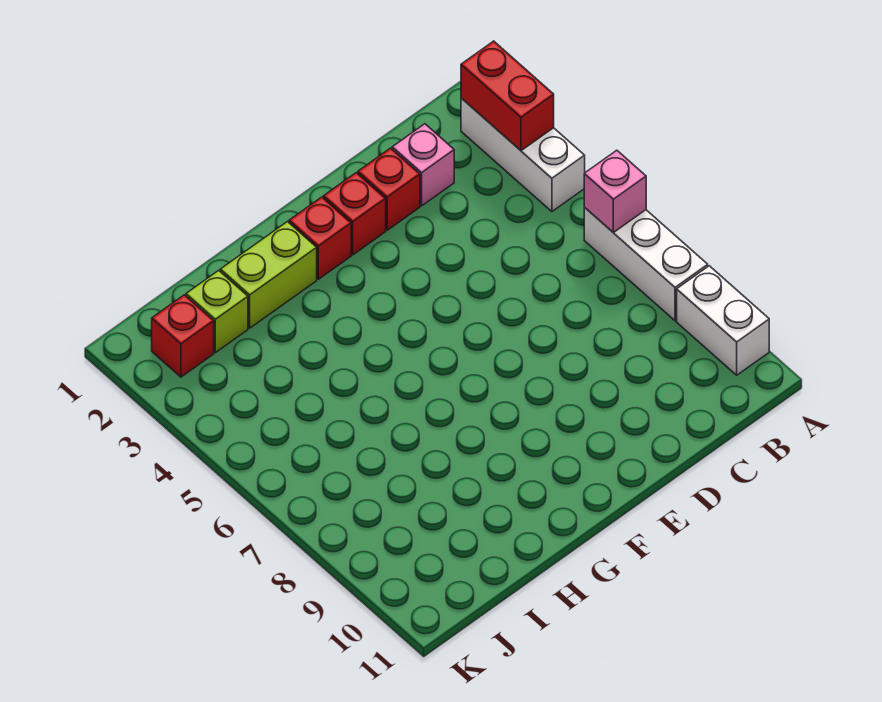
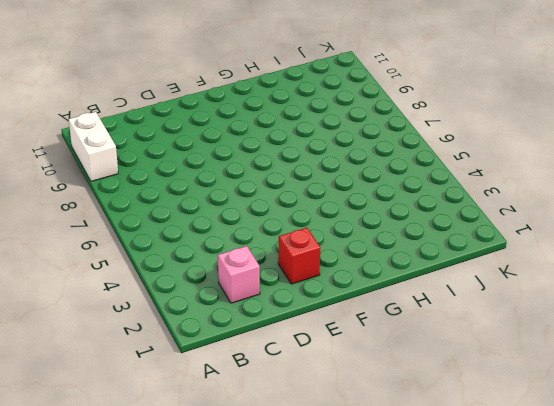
none -> white 1x3 brick [461,98,585,212]
none -> white 1x3 brick [584,207,708,321]
none -> red 1x1 brick [358,148,420,230]

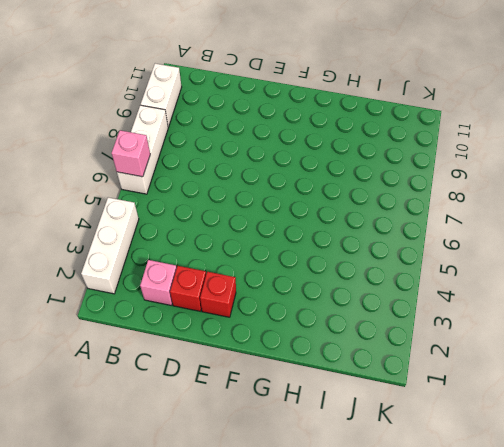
none -> red 1x1 brick [289,197,351,279]
none -> lime 1x2 brick [220,222,317,328]
none -> lime 1x1 brick [186,270,248,353]

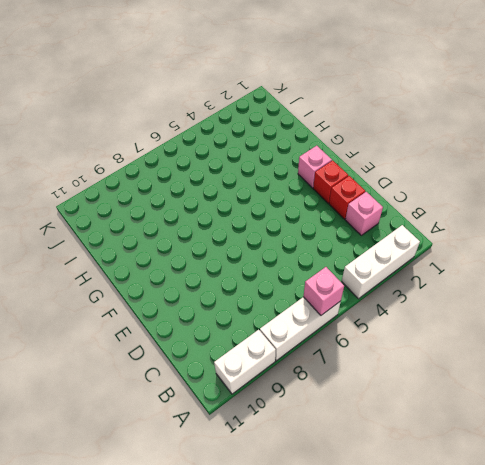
pink 1x1 brick [298,146,332,188] -> red 1x1 brick [289,197,351,279]
none -> lime 1x2 brick [220,222,317,328]
none -> lime 1x1 brick [186,270,248,353]
none -> red 1x1 brick [152,295,214,377]

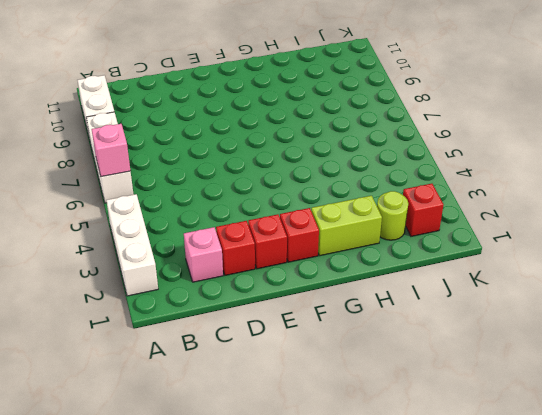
lime 1x1 round brick [377,191,408,240] -> lime 1x1 brick [186,270,248,353]
none -> red 1x2 brick [461,41,554,151]

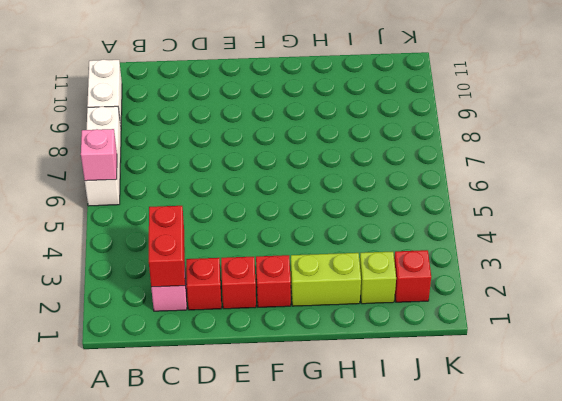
red 1x2 brick [149,206,185,287] -> red 1x2 brick moved to [461,41,554,151]
none -> white 1x3 brick [461,98,585,212]

